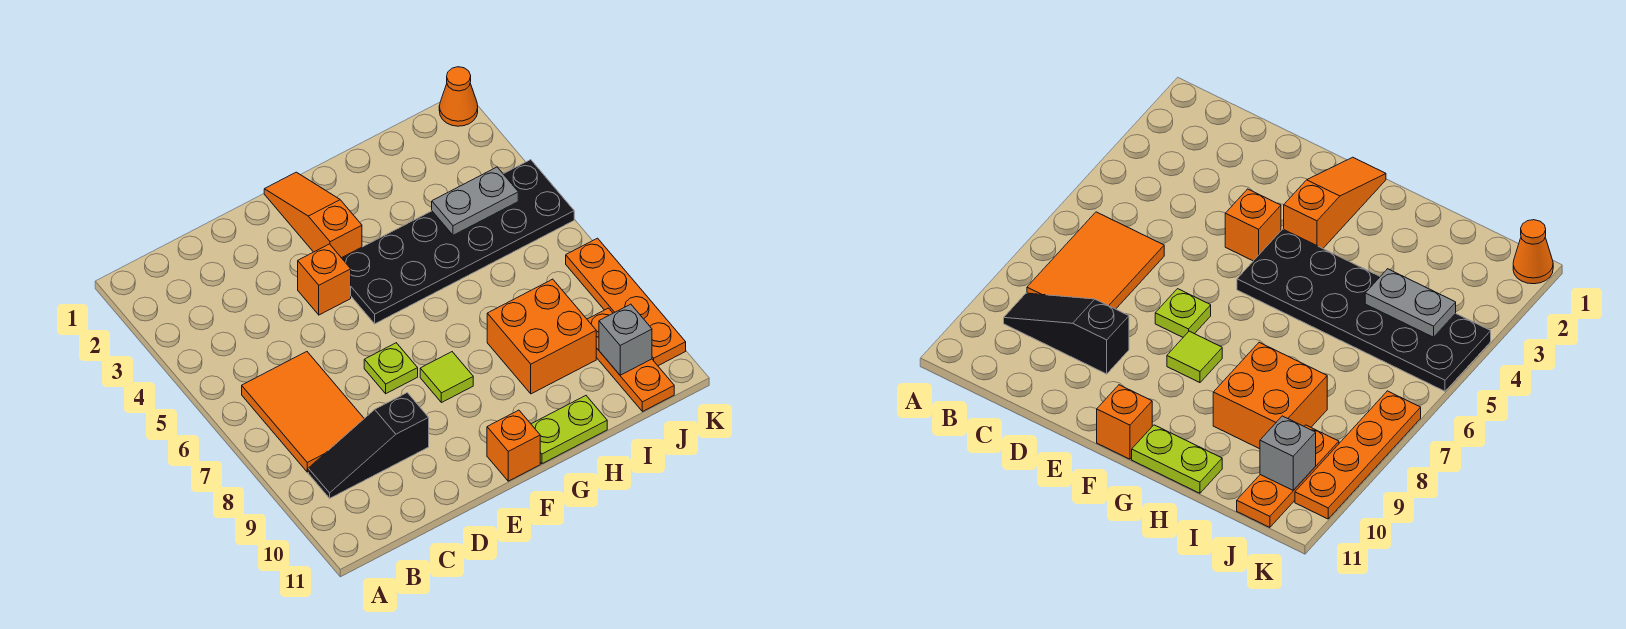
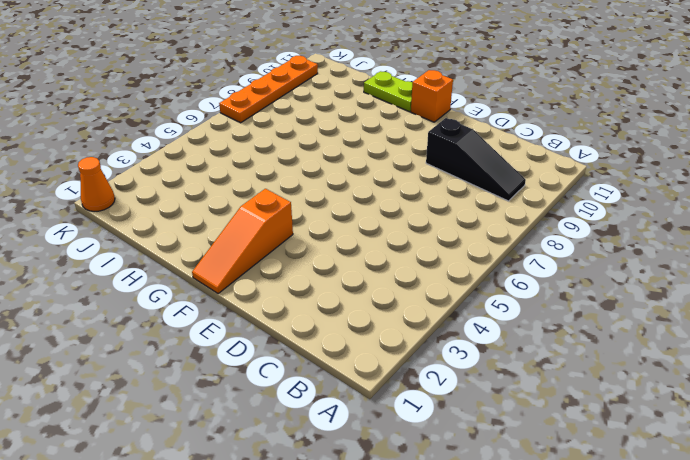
none -> orange 2x3 tile [242,352,364,472]
none -> orange 1x1 brick [298,244,351,315]
none -> lime 1x1 plate [364,343,418,394]

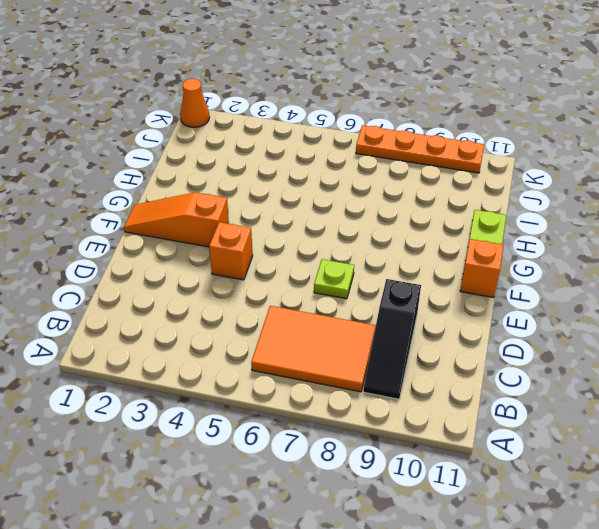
none -> black 2x6 plate [342,160,574,324]
none -> lime 1x1 tile [420,352,473,403]
none -> orange 2x2 brick [487,279,596,394]

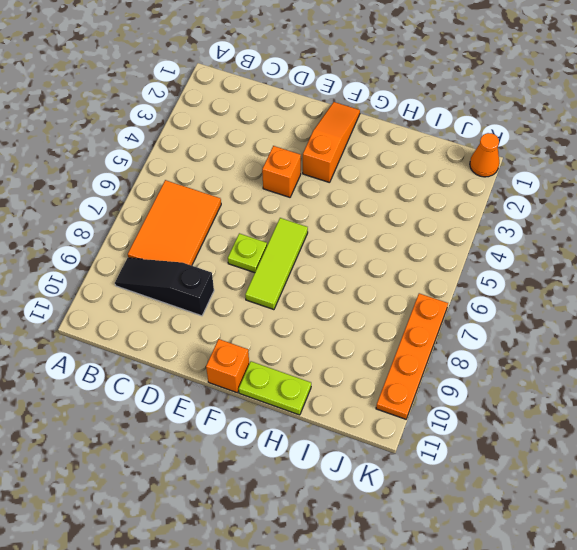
lime 1x3 tile [245,218,308,310] -> lime 1x1 tile [420,352,473,403]
none -> black 2x6 plate [342,160,574,324]
none -> orange 2x2 brick [487,279,596,394]
none -> orange 1x3 plate [587,308,674,412]

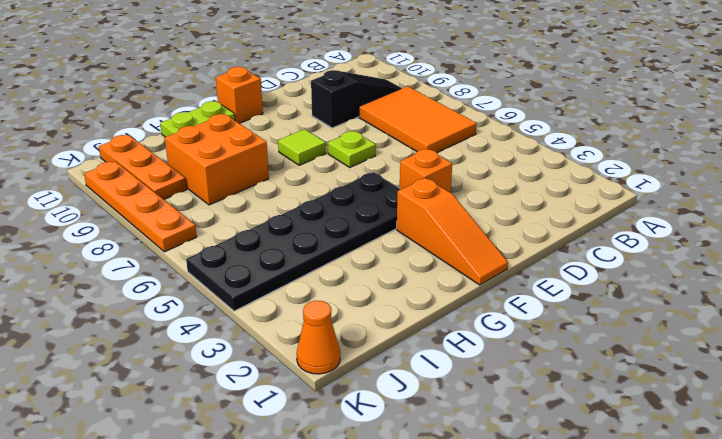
none -> grey 1x2 plate [432,167,518,235]
none -> grey 1x1 brick [599,304,652,375]

